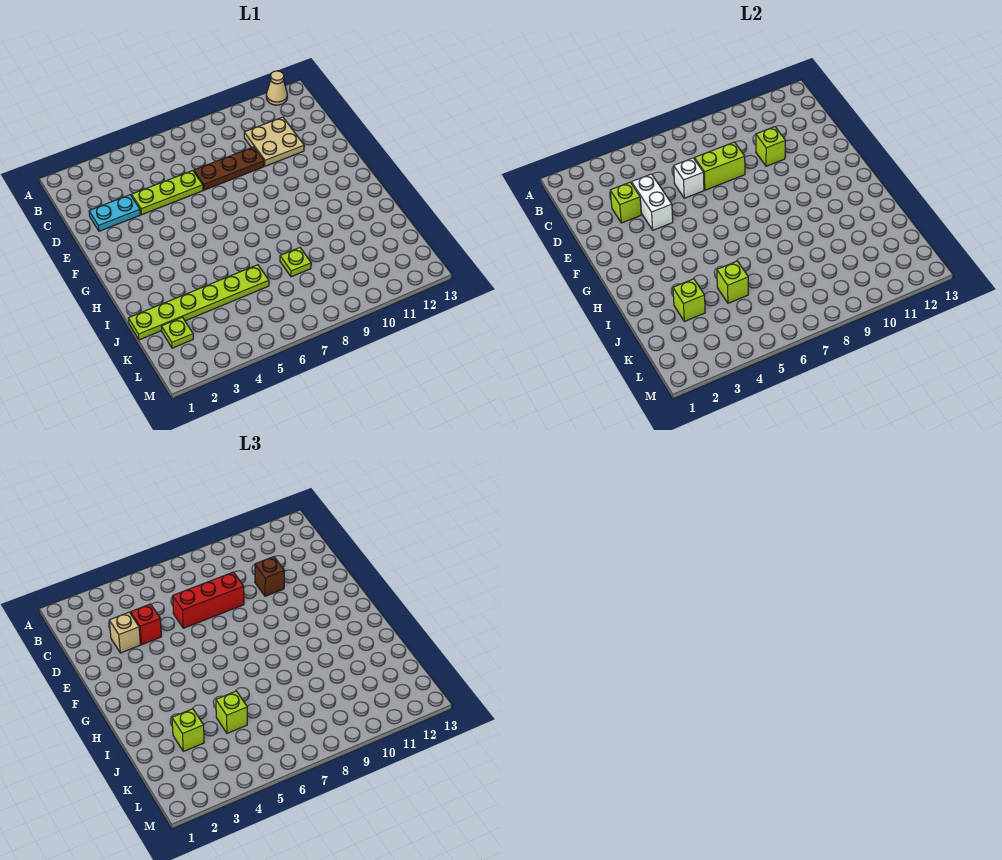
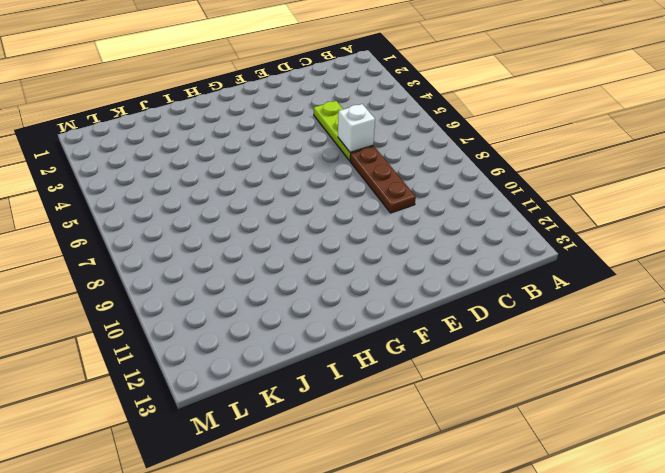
none -> tan 1x1 cone [266,71,287,105]
none -> tan 2x2 plate [244,117,304,166]
none -> cyan 1x2 plate [89,195,140,231]

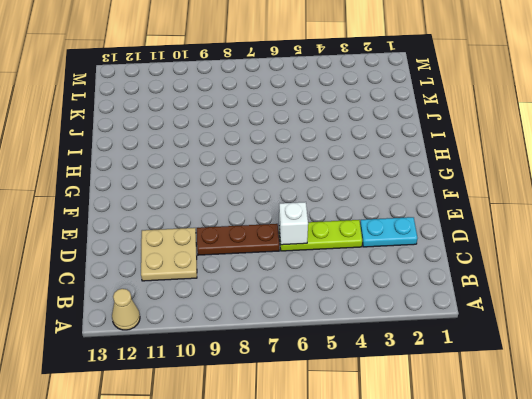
none -> lime 1x6 plate [128,265,269,340]
none -> lime 1x1 plate [280,248,311,277]
none -> lime 1x1 plate [161,317,193,348]

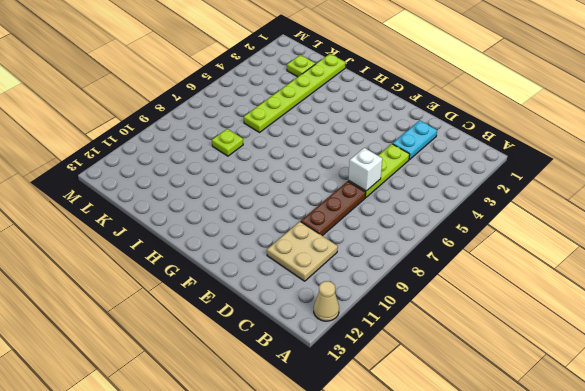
none -> lime 1x1 brick [610,182,641,223]
none -> white 1x2 brick [632,174,673,230]
none -> lime 1x2 brick [694,142,745,190]

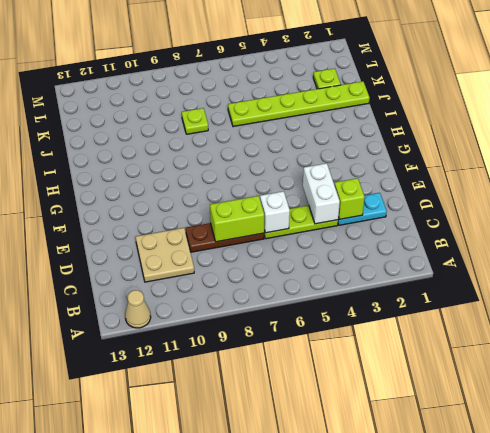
none -> lime 1x1 brick [756,127,785,166]
none -> lime 1x1 brick [673,279,705,321]
none -> lime 1x1 brick [717,261,748,303]

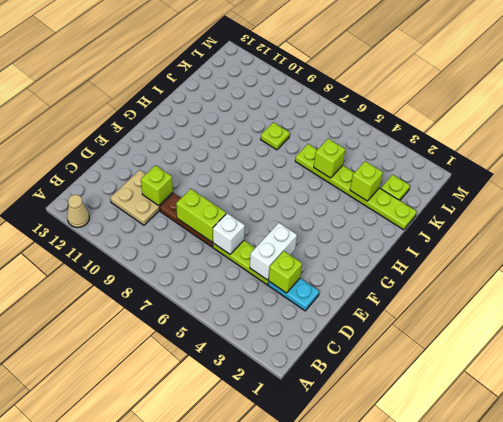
none -> tan 1x1 brick [109,612,140,653]
none -> red 1x1 brick [131,604,161,645]
none -> red 1x3 brick [173,572,244,628]

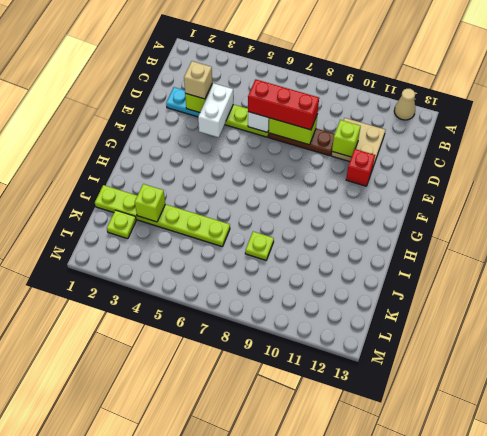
red 1x1 brick [346,149,375,186] -> red 1x1 brick moved to [131,604,161,645]
none -> lime 1x1 brick [717,261,748,303]
none -> brown 1x1 brick [255,557,284,596]
none -> lime 1x1 brick [172,709,204,751]

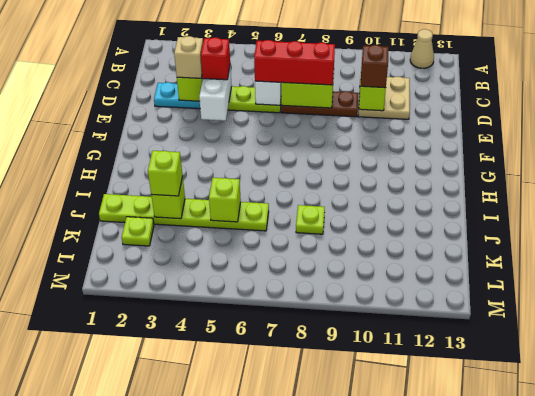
none -> lime 1x1 brick [216,691,247,733]

